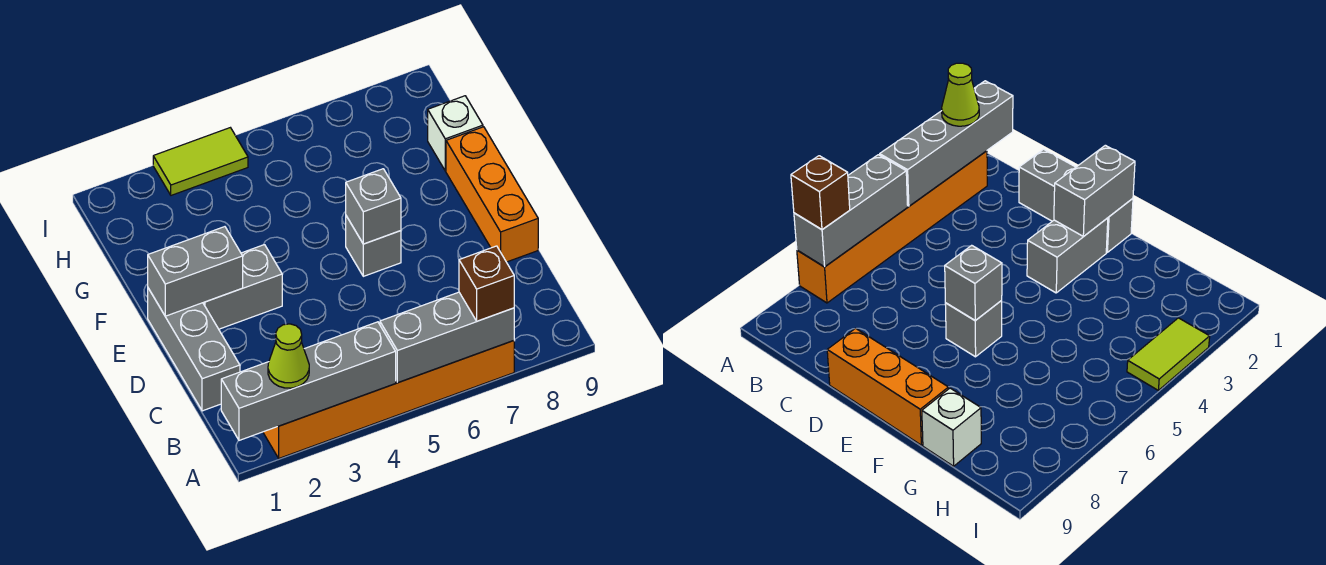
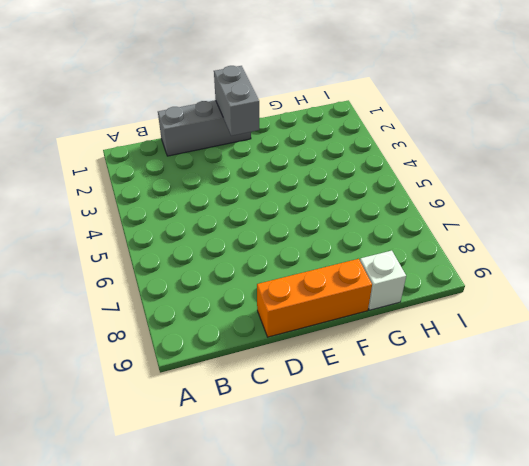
none -> orange 1x6 brick [263,341,514,458]
none -> grey 1x2 brick [203,245,282,329]
none -> grey 1x1 brick [346,216,401,276]

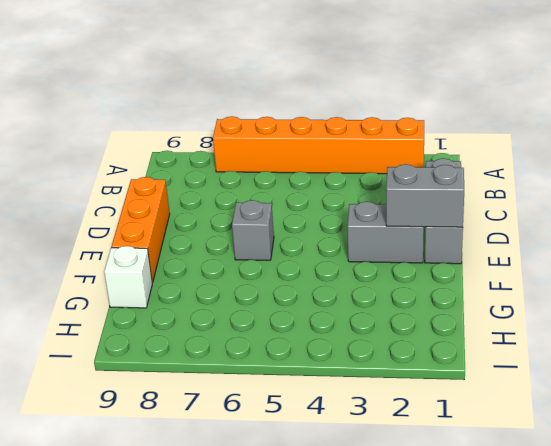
none -> lime 1x2 tile [153,128,248,195]
none -> grey 1x4 brick [221,322,396,440]
none -> grey 1x3 brick [380,292,514,383]

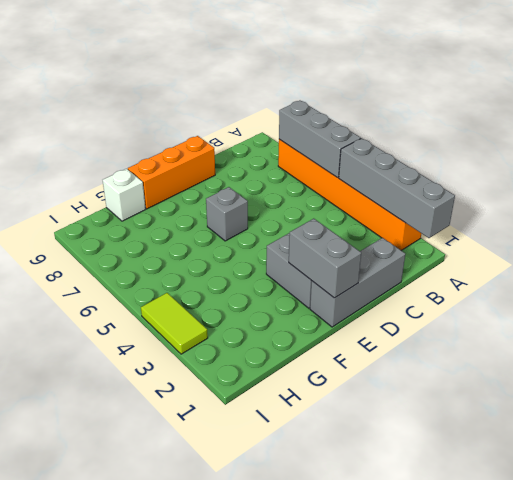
none -> grey 1x1 brick [346,169,401,244]
none -> lime 1x1 cone [268,324,309,388]
none -> brown 1x1 brick [459,246,514,321]

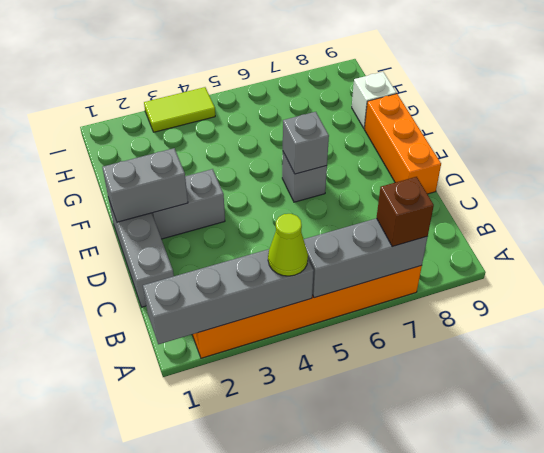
lime 1x1 cone [268,214,308,276] -> lime 1x1 cone moved to [268,324,309,388]

